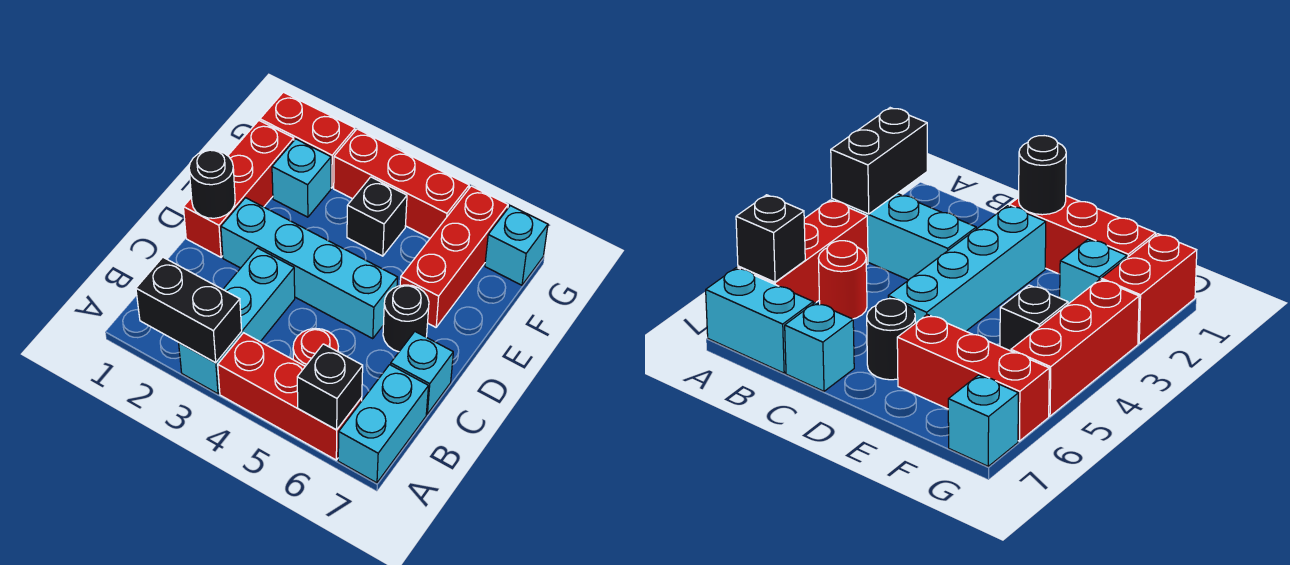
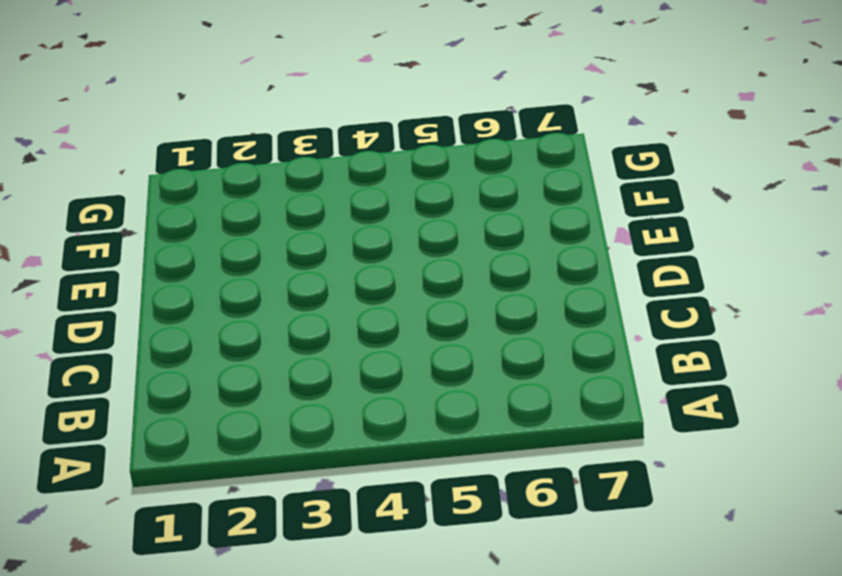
none -> cyan 1x3 brick [179,248,295,394]
none -> red 1x3 brick [218,333,362,460]
none -> cyan 1x2 brick [338,365,428,483]

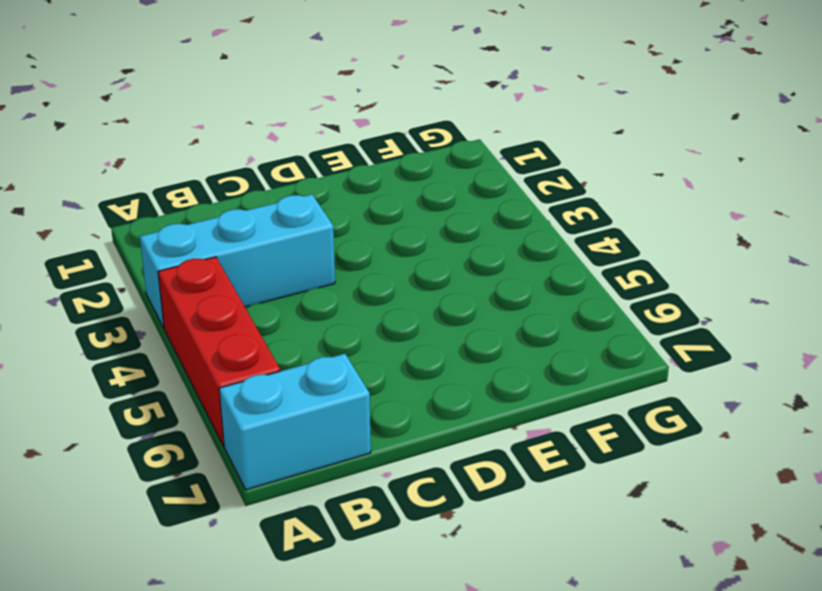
none -> red 1x1 round brick [293,328,338,366]
none -> cyan 1x1 brick [391,332,453,414]
none -> red 1x3 brick [184,121,294,257]

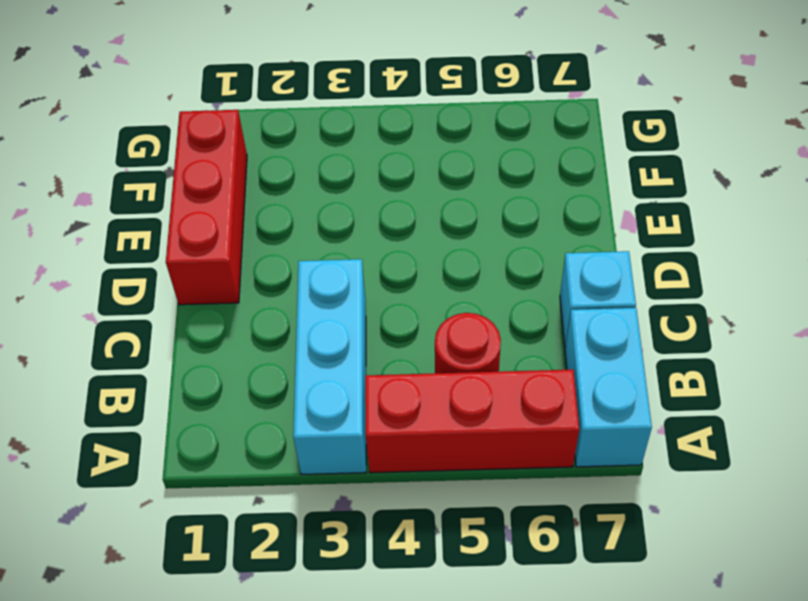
none -> cyan 1x4 brick [221,198,398,339]
none -> black 1x1 round brick [383,285,429,352]
none -> red 1x3 brick [400,186,508,327]

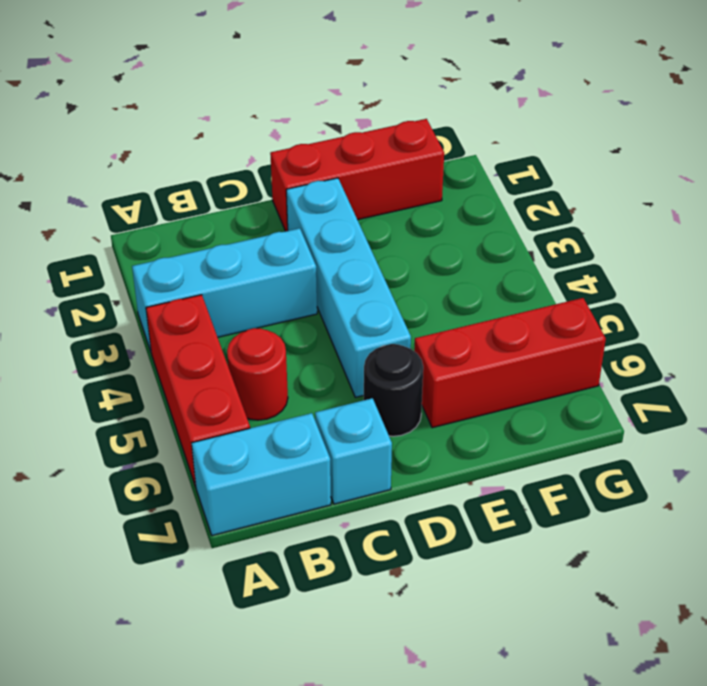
none -> cyan 1x1 brick [272,139,331,217]
none -> black 1x1 brick [347,177,407,256]
none -> red 1x2 brick [260,92,355,188]

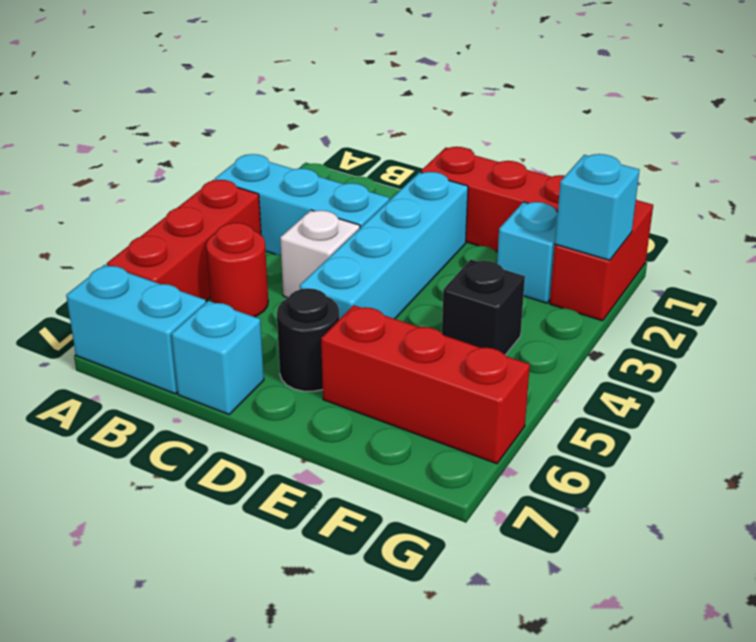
white 1x1 brick [280,210,360,298] -> none
cyan 1x1 brick [555,154,639,260] -> cyan 1x1 brick moved to [485,206,548,285]
none -> red 1x3 brick [334,129,469,238]
none -> black 1x2 brick [136,257,242,363]
none -> black 1x1 brick [297,344,363,430]

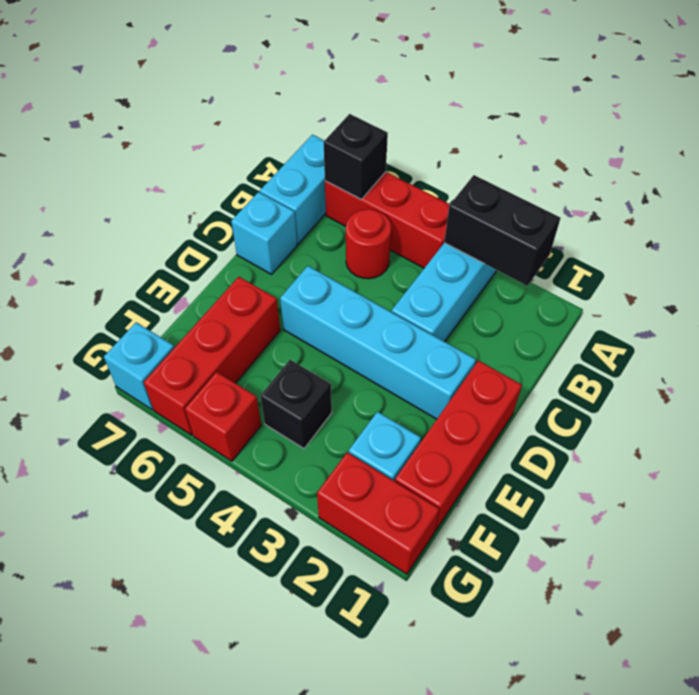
red 1x1 brick [185,372,261,461] -> red 1x3 brick [334,129,469,238]
none -> black 1x1 round brick [383,285,429,352]
none -> black 1x1 round brick [189,150,235,218]

